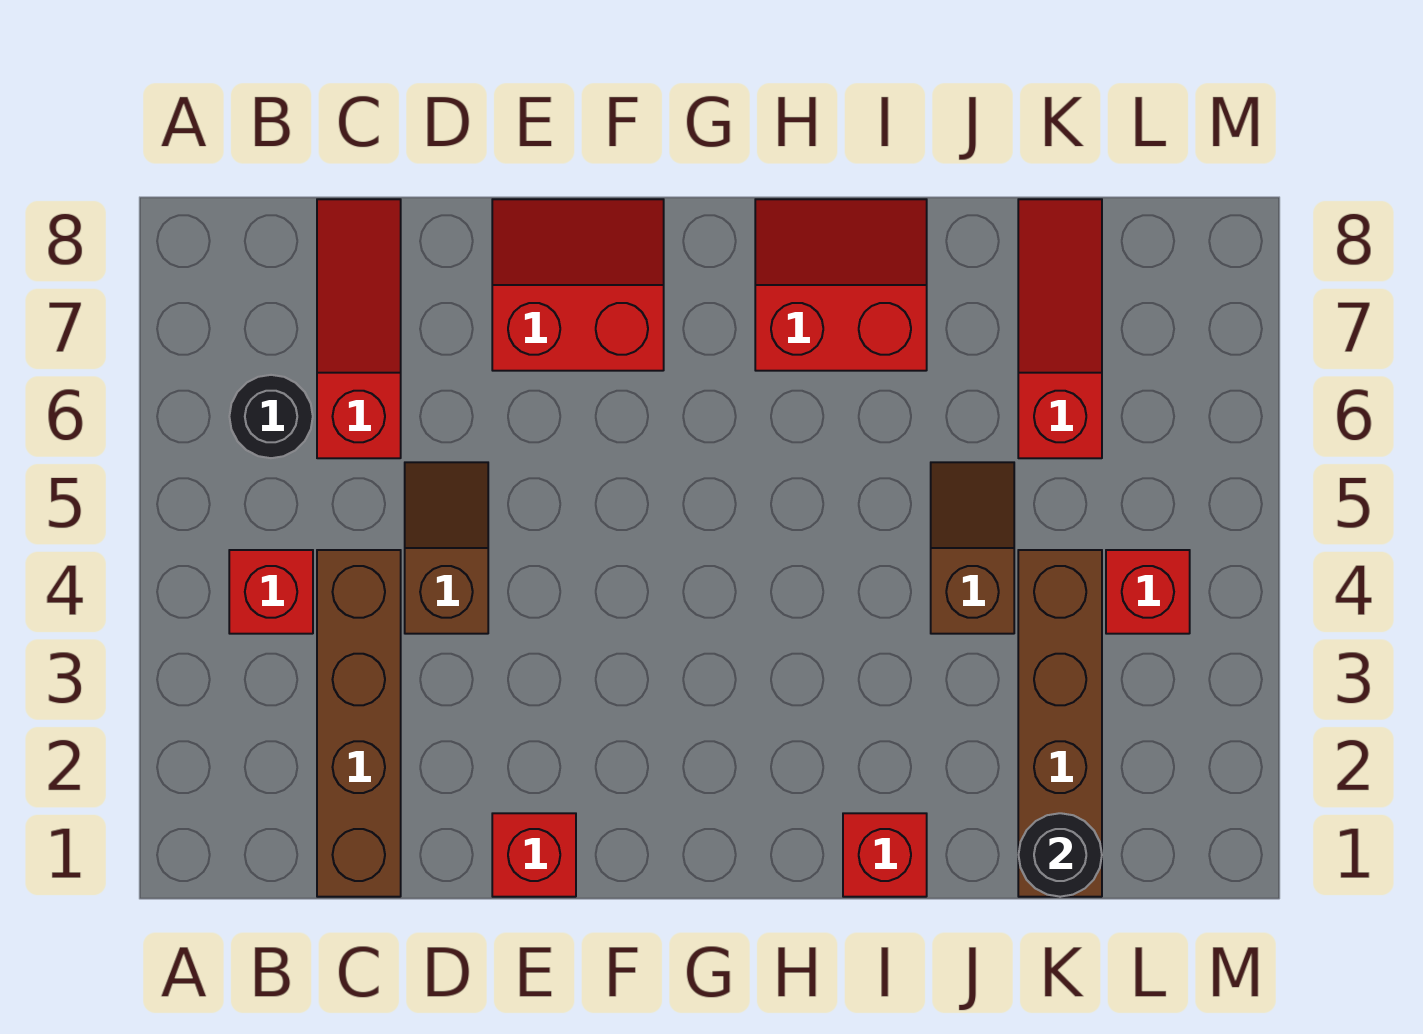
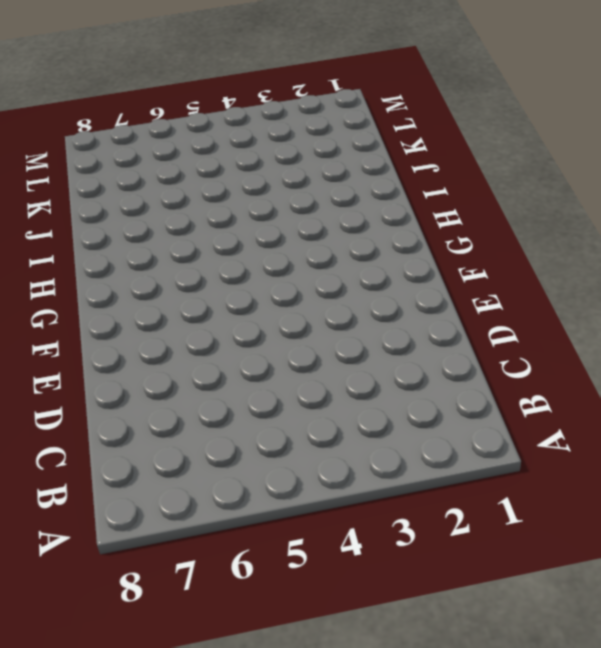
none -> red 1x1 brick [229,550,313,634]
none -> black 1x1 round brick [229,375,313,458]
none -> brown 1x4 brick [317,550,401,897]

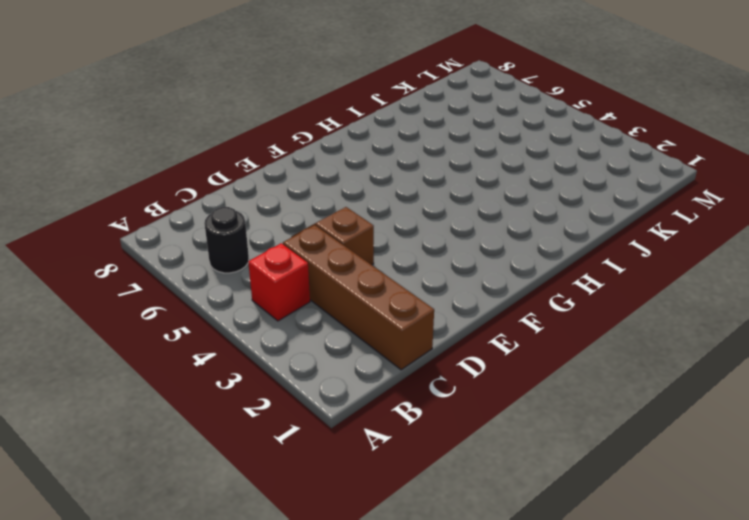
none -> red 1x3 slope [317,199,401,458]
none -> red 1x1 brick [492,813,576,897]
none -> red 2x2 slope [492,199,664,371]

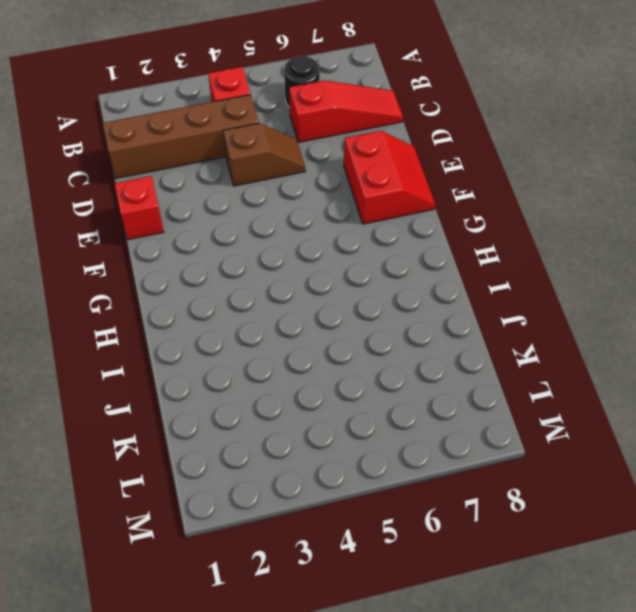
none -> red 2x2 slope [755,199,927,371]
none -> red 1x1 brick [843,813,927,897]
none -> brown 1x2 slope [931,462,1014,634]

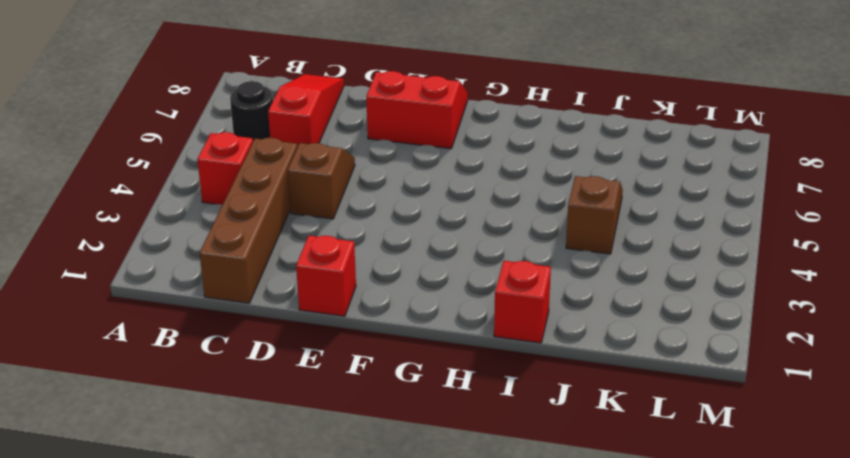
none -> red 2x2 slope [755,199,927,371]
none -> brown 1x4 brick [1018,550,1102,897]
none -> red 1x3 slope [1018,199,1102,458]

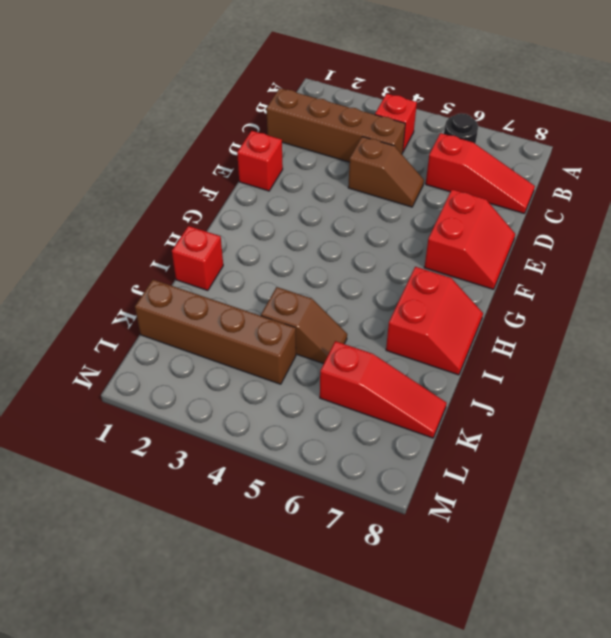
none -> red 1x1 brick [1106,550,1190,634]
none -> black 1x1 round brick [1018,813,1102,897]

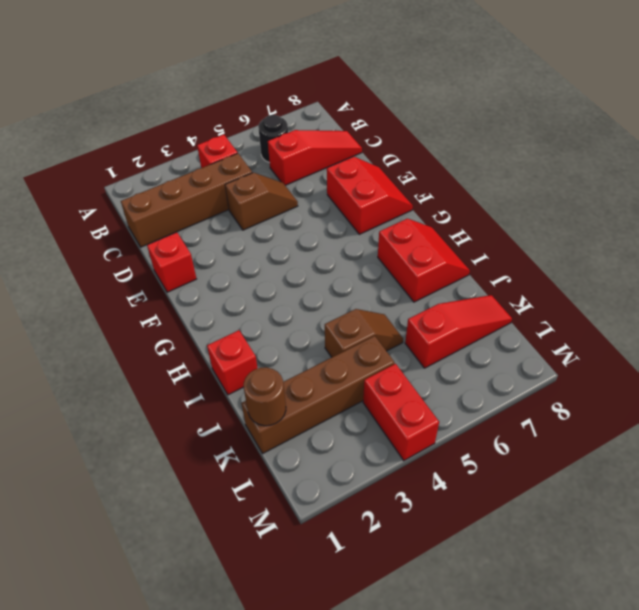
brown 1x1 round brick [244,367,286,426] -> black 1x1 round brick [1018,813,1102,897]
red 1x2 brick [363,364,439,460] -> red 1x1 brick [1106,550,1190,634]

